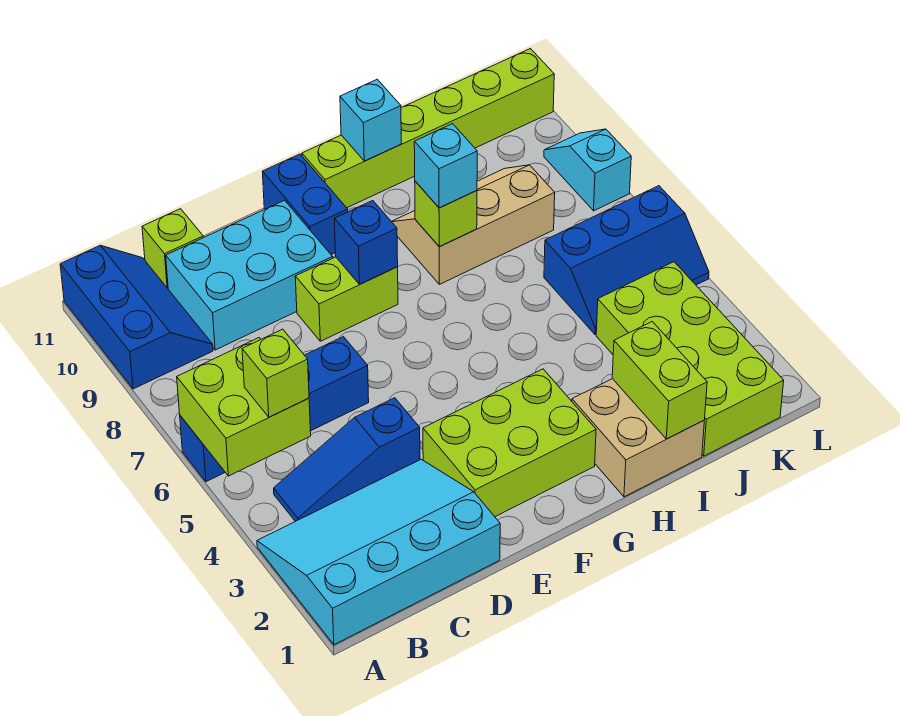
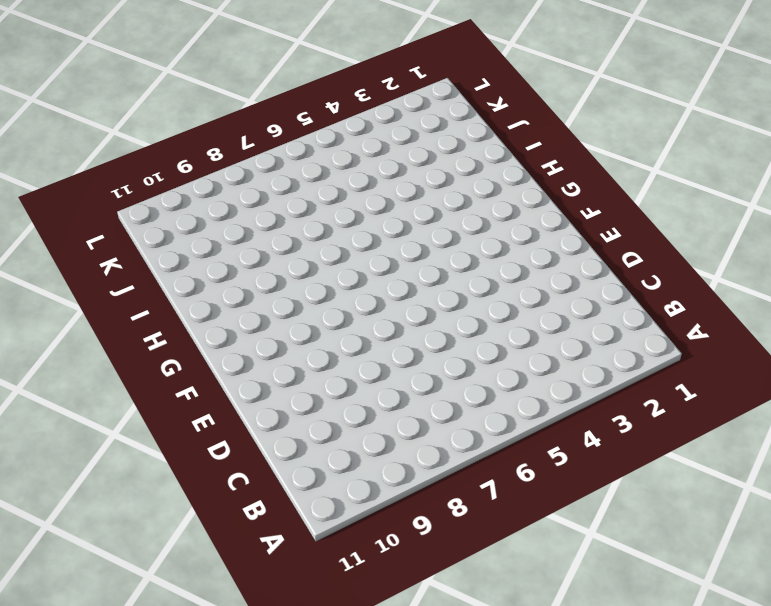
none -> cyan 3x4 slope [257,459,500,645]
none -> blue 1x4 brick [180,337,369,482]
none -> blue 2x3 slope [60,245,213,389]

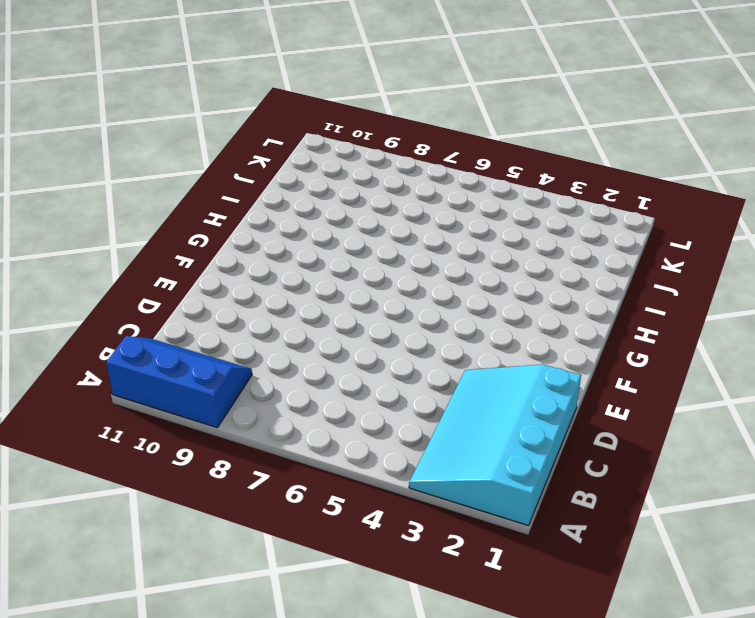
none -> blue 1x4 brick [180,337,369,482]
none -> blue 1x3 slope [274,398,420,521]
none -> cyan 2x3 brick [166,200,333,350]

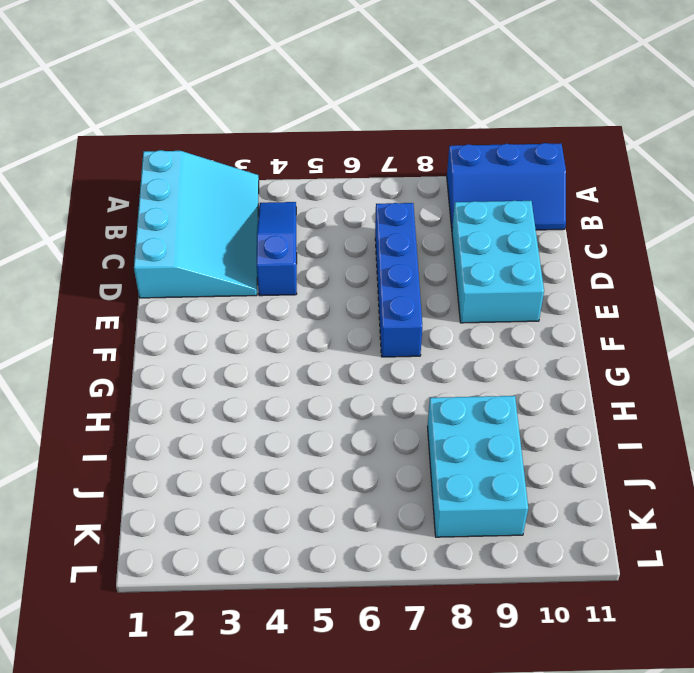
blue 1x4 brick [375,203,422,357] -> blue 1x4 brick moved to [180,337,369,482]
cyan 2x3 brick [428,396,528,537] -> tan 2x3 slope [392,165,555,284]
none -> lime 1x1 brick [142,209,203,288]
none -> lime 2x3 brick [423,369,596,517]
none -> lime 1x2 brick [295,257,398,341]

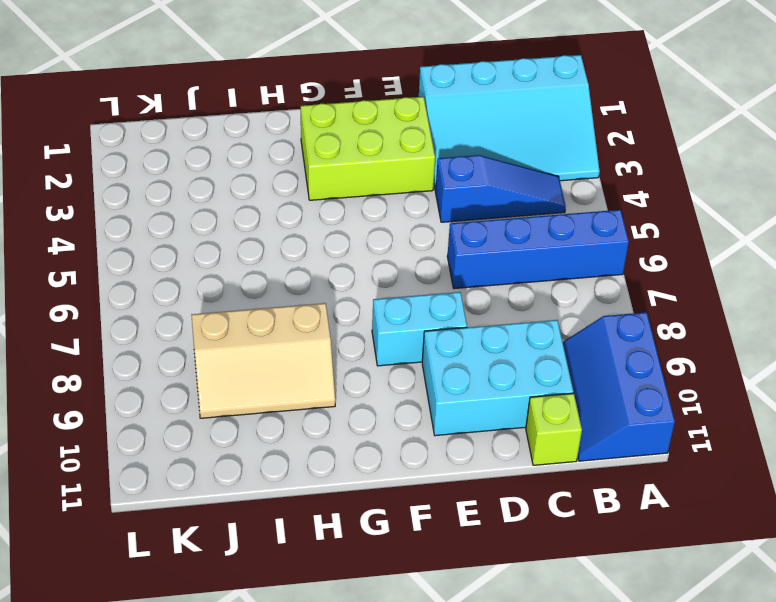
cyan 1x2 brick [372,292,467,366] -> lime 1x2 brick [295,257,398,341]
none -> blue 1x2 brick [263,154,348,255]
none -> lime 1x6 brick [302,49,554,208]
none -> tan 2x2 brick [572,379,704,497]

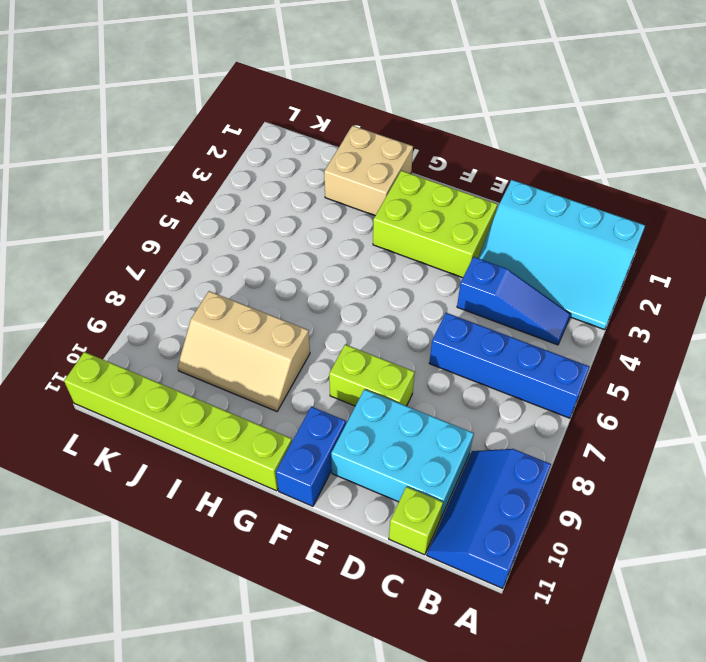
none -> lime 2x4 brick [596,262,784,456]
none -> blue 2x3 slope [544,186,709,335]
none -> cyan 1x2 slope [544,129,631,211]

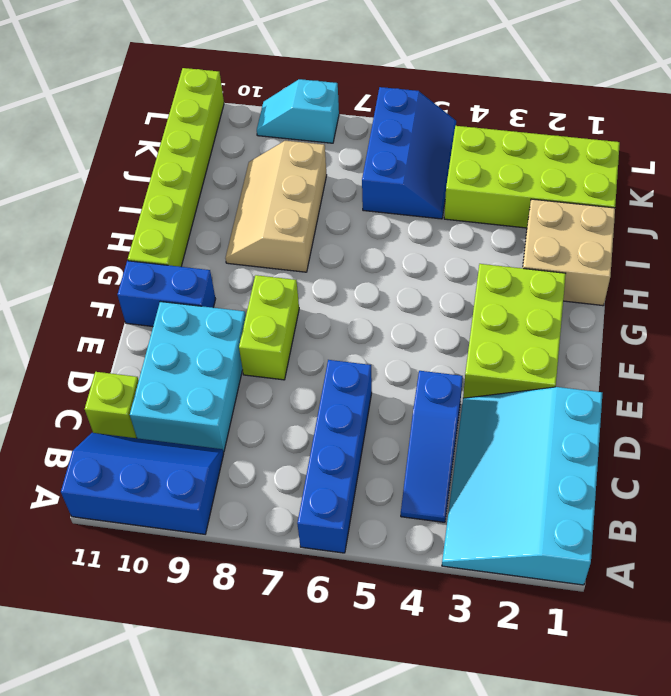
none -> lime 2x2 brick [177,338,311,476]
none -> blue 1x1 brick [334,201,398,284]
none -> lime 1x1 brick [415,181,477,246]

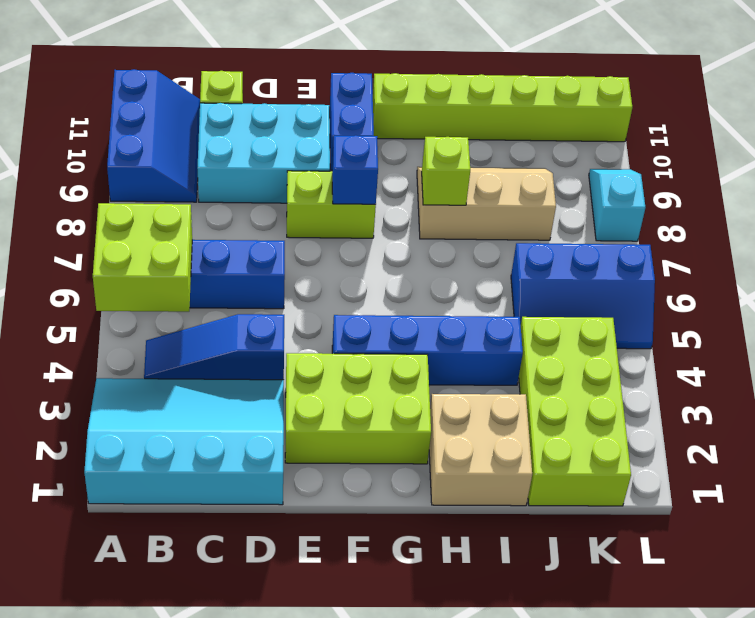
blue 1x4 brick [332,315,523,385] -> none
none -> cyan 1x1 brick [340,79,401,161]
none -> lime 1x2 brick [612,322,707,439]
none -> lime 1x1 brick [242,329,309,417]

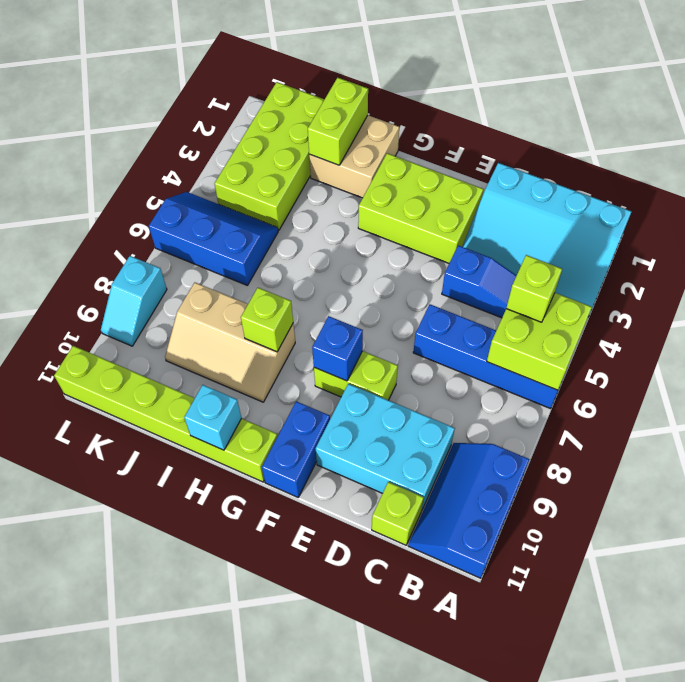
none -> cyan 1x1 brick [414,124,477,208]

